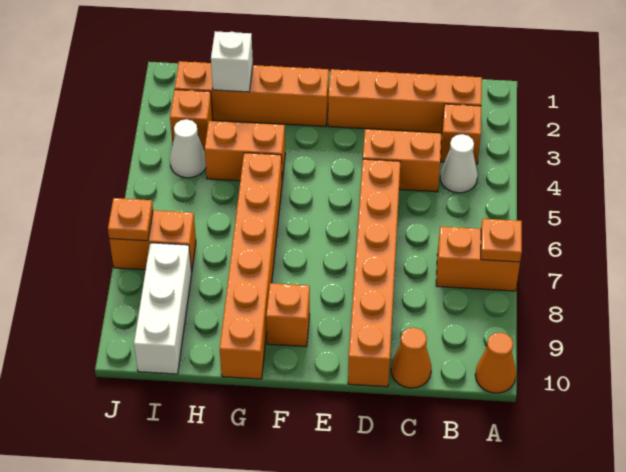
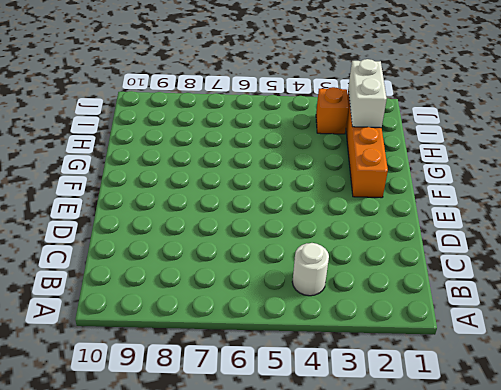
white 1x1 round brick [292,243,329,296] -> white 1x1 cone [440,134,478,193]
white 1x2 brick [348,59,387,128] -> white 1x1 brick [211,31,253,92]
none -> orange 1x2 brick [436,226,520,291]
none -> orange 1x1 cone [475,332,516,393]
none -> orange 1x4 brick [328,69,482,133]

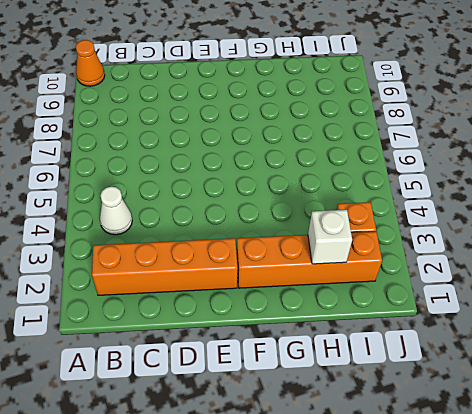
none -> orange 1x2 brick [436,226,520,291]
none -> orange 1x1 brick [441,104,481,164]
none -> orange 1x2 brick [363,129,441,192]

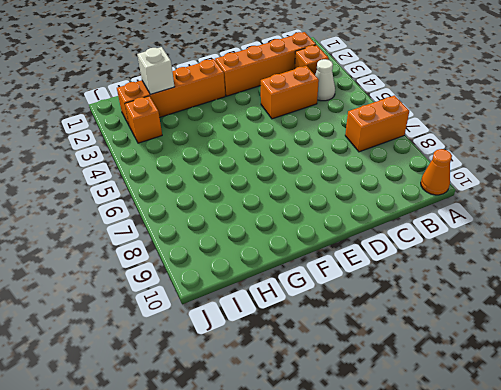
none -> orange 1x1 cone [391,327,432,388]
none -> orange 1x6 brick [348,159,400,387]
none -> orange 1x1 brick [266,283,310,347]

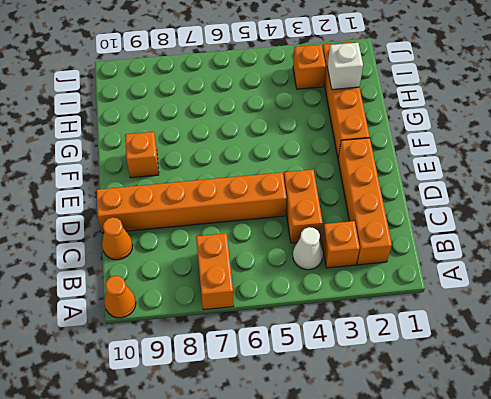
none -> orange 1x2 brick [205,121,285,181]
none -> orange 1x6 brick [220,153,282,379]
none -> white 1x1 cone [170,119,206,178]

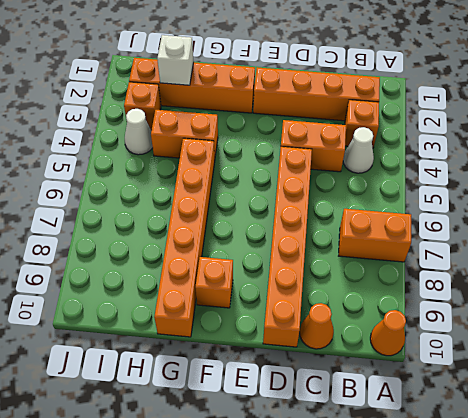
none -> orange 1x2 brick [109,210,196,272]
none -> white 1x3 brick [134,243,192,374]
none -> orange 1x1 plate [481,219,522,262]

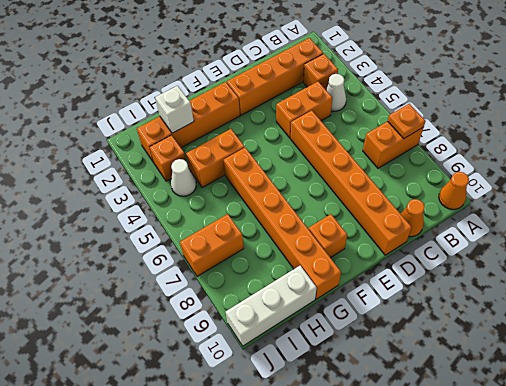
white 1x3 brick [226,266,317,346] -> white 1x3 brick turned to [134,243,192,374]
none -> orange 1x1 plate [108,198,153,241]

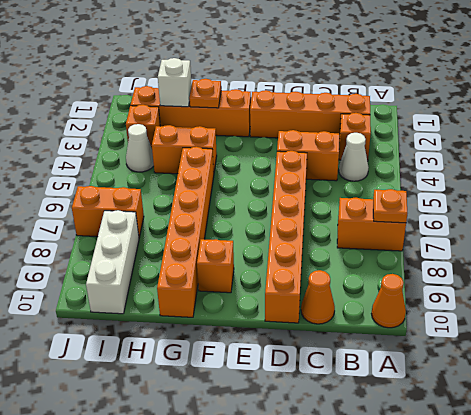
orange 1x1 plate [190,79,221,108] -> orange 1x1 plate moved to [108,198,153,241]

